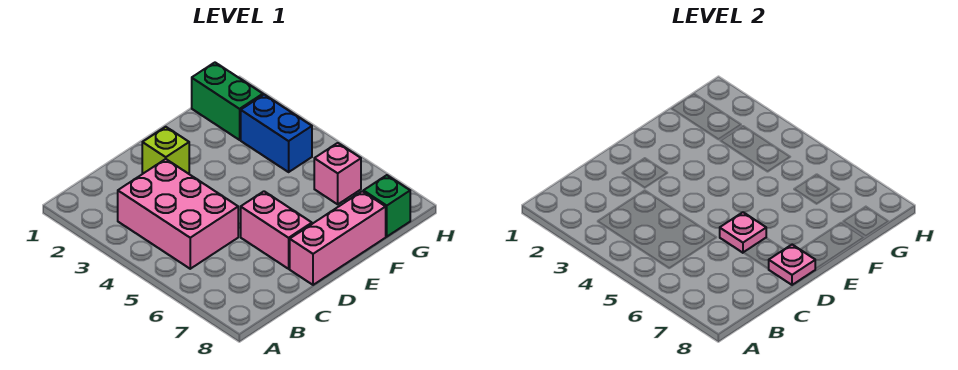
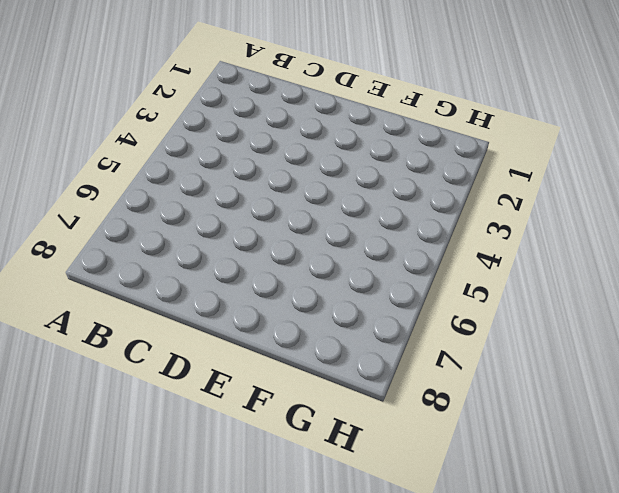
none -> pink 2x3 brick [118,159,238,269]
none -> lime 1x1 brick [142,127,189,174]

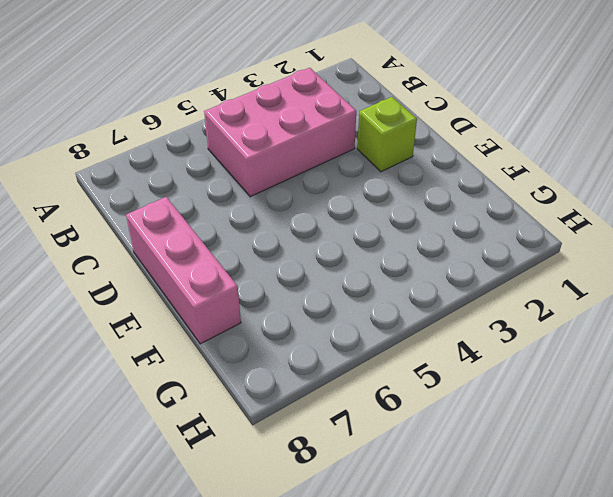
none -> pink 1x2 brick [241,191,312,269]
none -> green 1x2 brick [192,63,263,140]

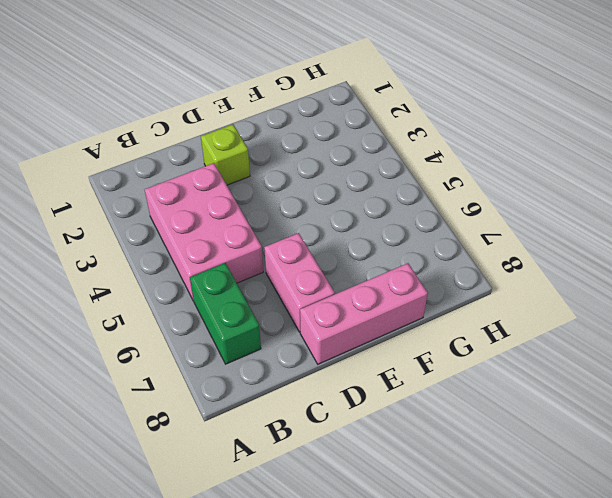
green 1x2 brick [190,263,261,364] -> green 1x2 brick moved to [192,63,263,140]
none -> blue 1x2 brick [241,95,312,172]
none -> pink 1x1 brick [314,143,361,204]

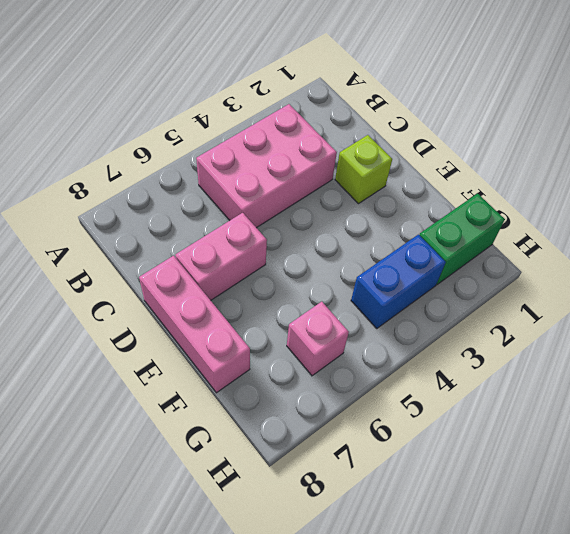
none -> green 1x1 brick [363,175,410,237]
none -> pink 1x1 plate [720,212,766,253]

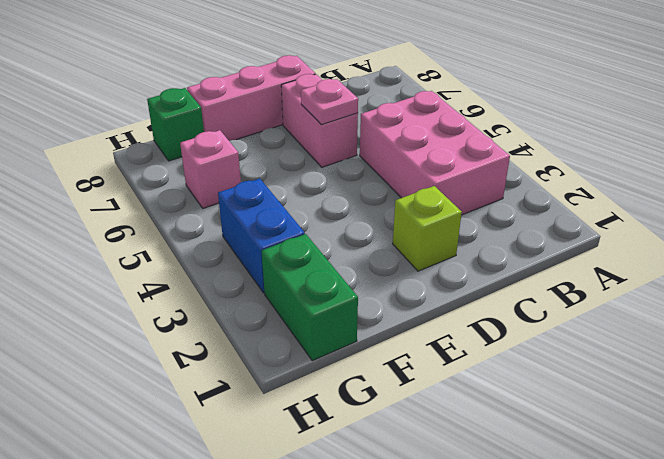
none -> pink 1x1 plate [769,244,815,285]

